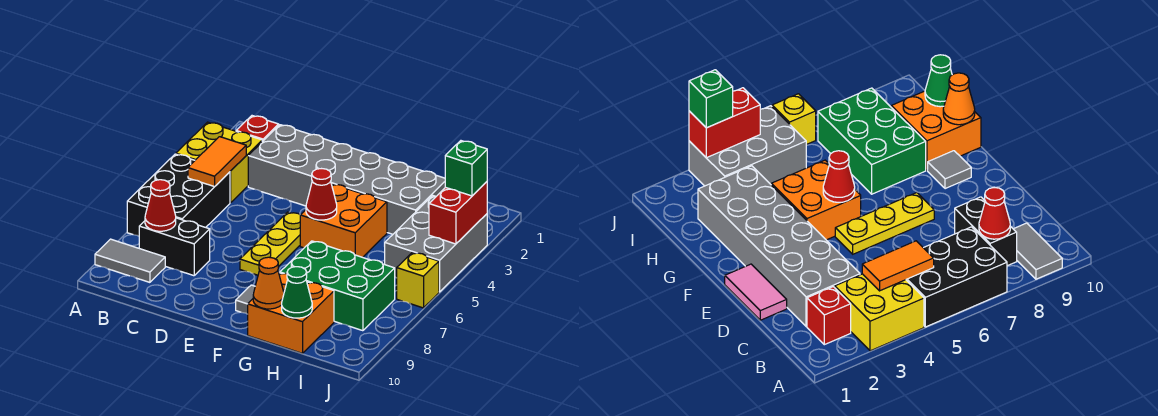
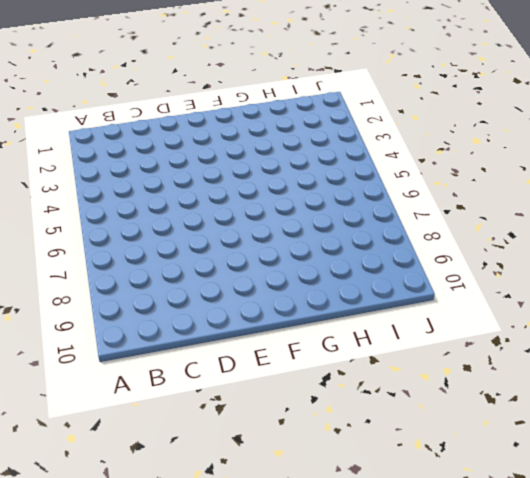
none -> yellow 2x2 brick [176,122,262,203]
none -> black 2x3 brick [127,154,230,236]
none -> grey 1x2 tile [95,239,165,282]

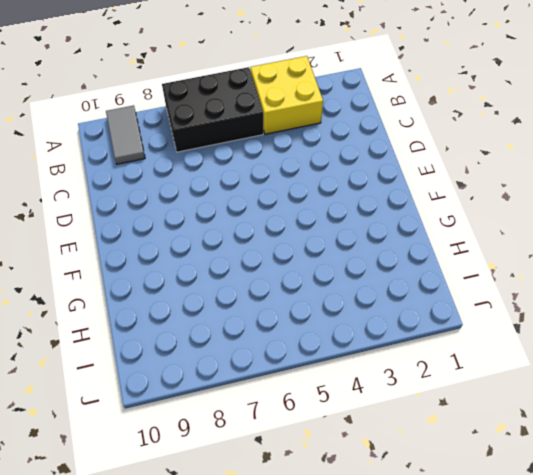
none -> red 1x1 brick [236,116,279,142]
none -> black 1x2 brick [139,218,210,276]
none -> grey 2x6 brick [248,125,445,234]

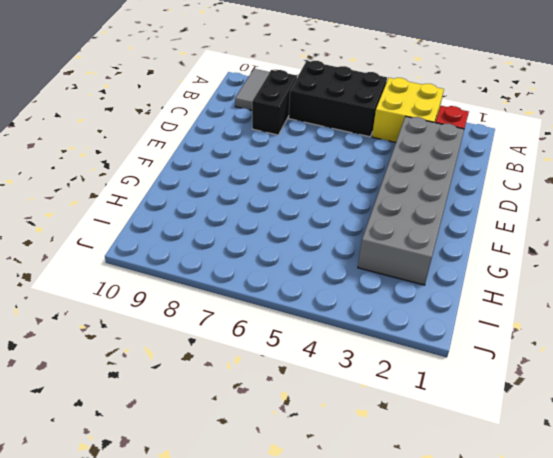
none -> pink 1x2 tile [725,264,787,320]
none -> yellow 1x3 plate [240,212,300,275]
none -> orange 2x2 brick [300,184,387,257]

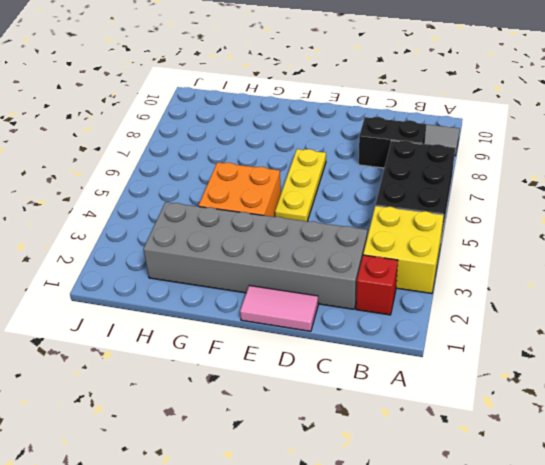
none -> grey 1x1 tile [236,285,255,314]
none -> green 2x3 brick [280,241,395,331]
none -> orange 2x2 brick [248,273,334,353]

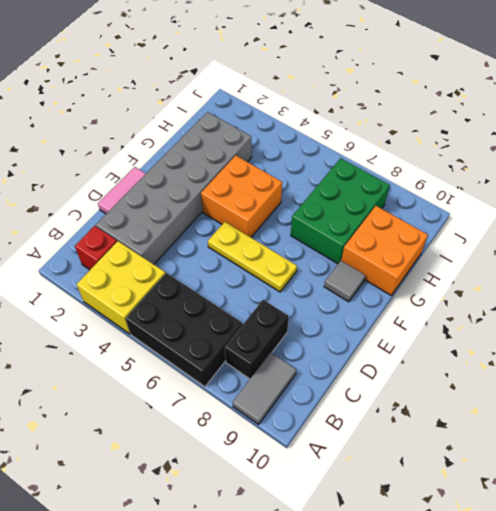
none -> grey 2x3 brick [385,195,487,292]
none -> yellow 1x1 brick [397,253,439,308]
none -> orange 1x2 tile [188,137,246,187]

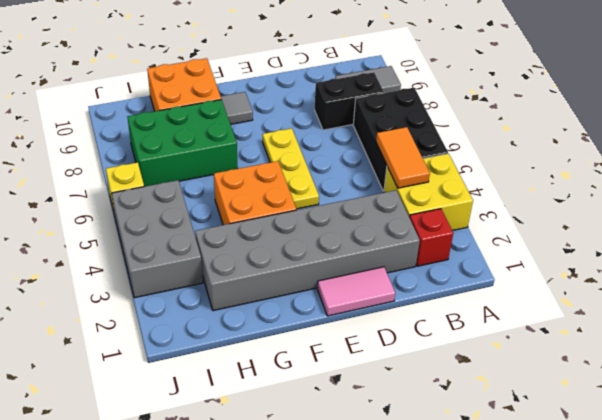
none -> red 1x1 cone [145,180,176,231]
none -> red 1x1 cone [306,169,337,220]
none -> orange 1x1 cone [253,257,284,309]

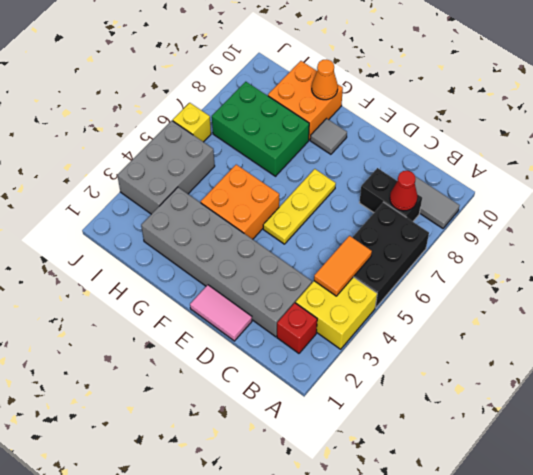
none -> red 1x1 cone [306,169,337,220]
none -> green 1x1 cone [282,267,312,318]
none -> red 1x2 brick [429,182,487,244]

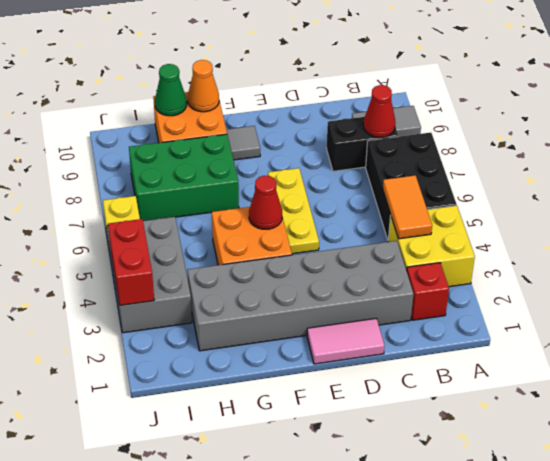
none -> green 1x1 brick [445,141,487,196]

